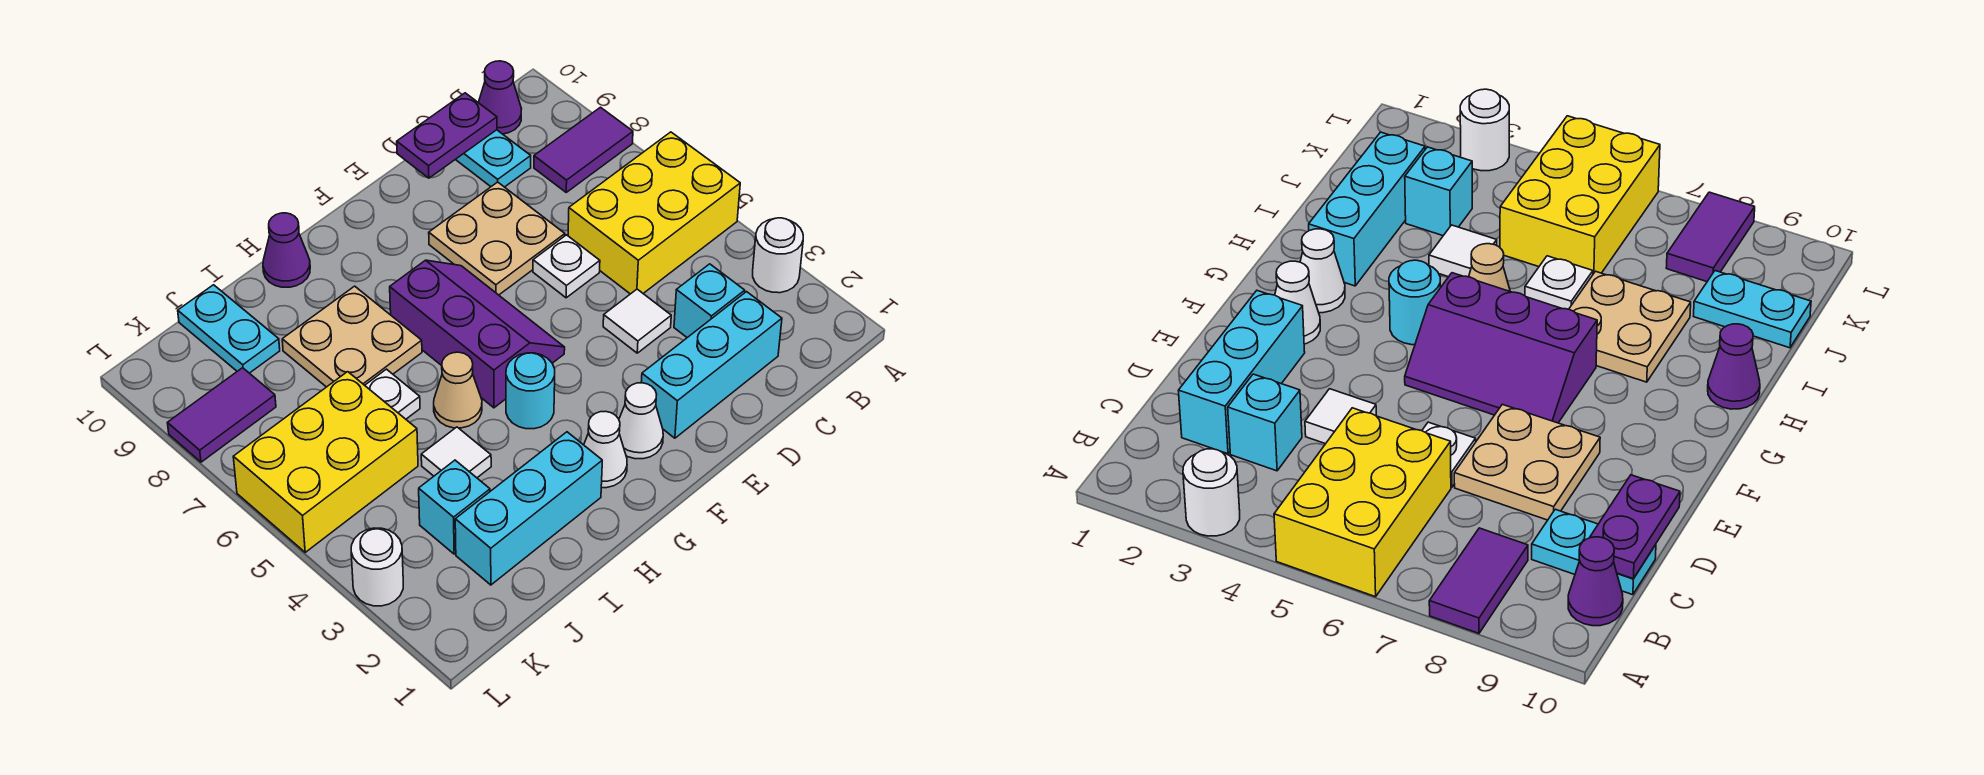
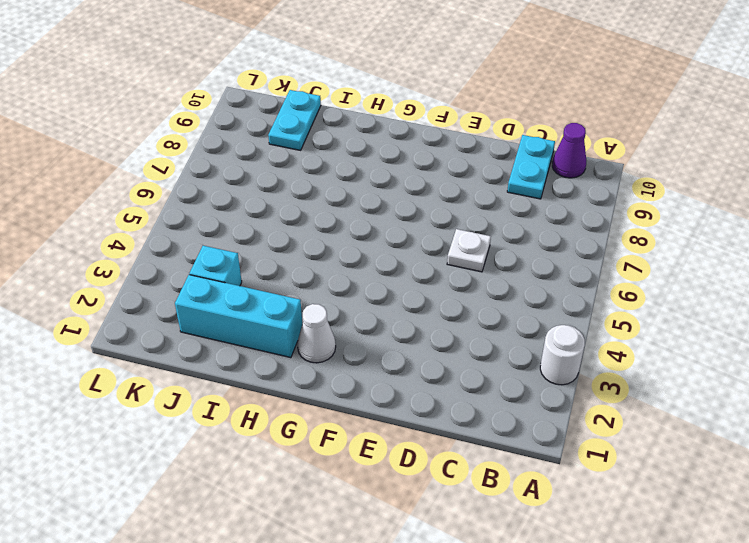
none -> yellow 2x3 brick [568,132,740,294]
none -> purple 1x2 tile [534,107,633,192]
none -> cyan 1x3 brick [641,292,782,438]

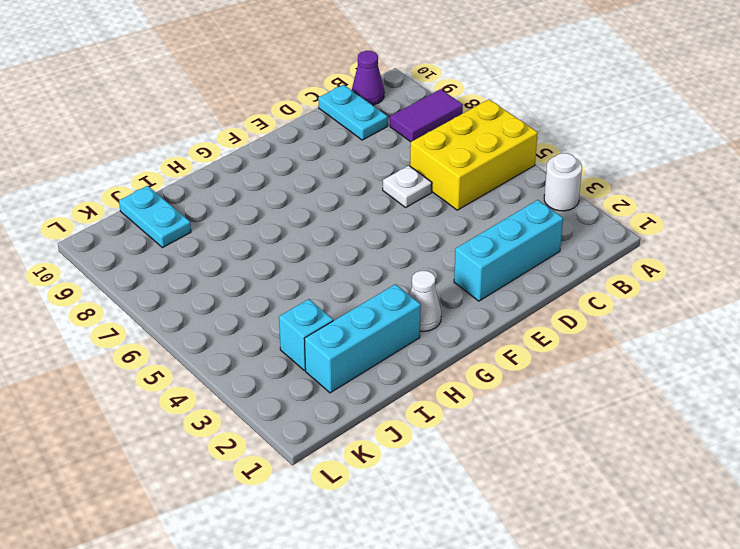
none -> cyan 1x1 brick [674,264,745,338]
none -> white 1x1 tile [603,289,671,353]
none -> tan 2x2 plate [429,182,565,295]

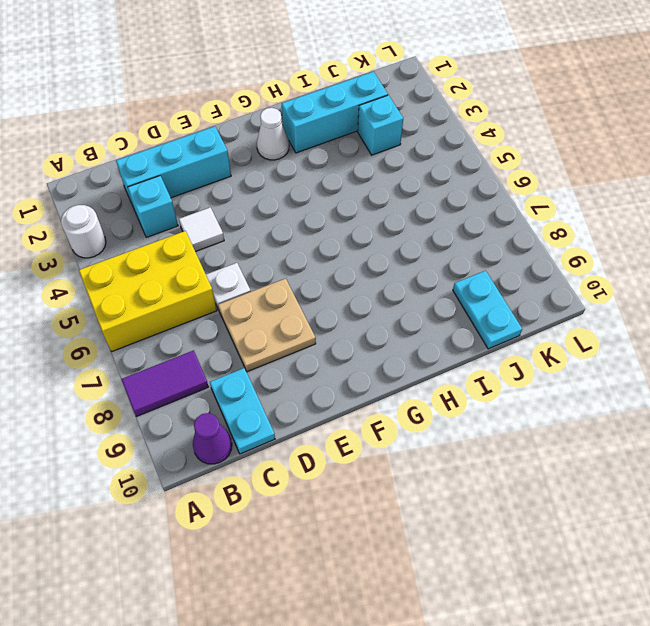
none -> white 1x1 cone [619,383,663,459]
none -> purple 2x3 slope [390,260,565,408]
none -> cyan 1x1 round brick [506,353,555,429]

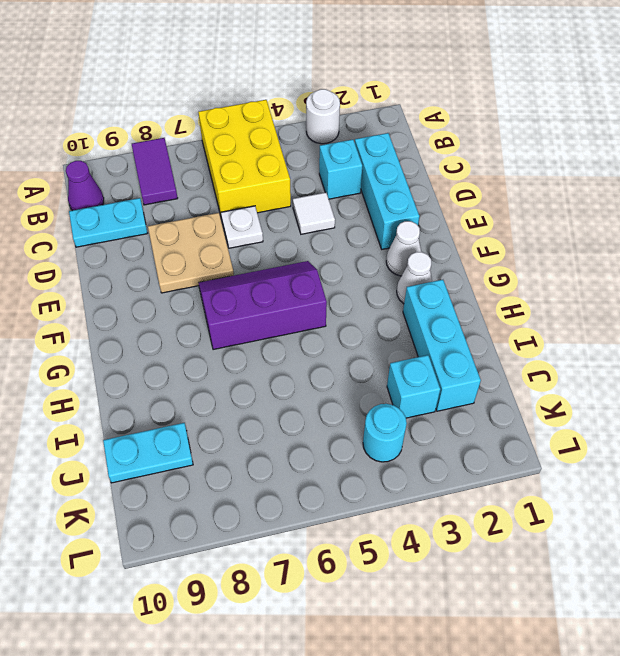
cyan 1x1 round brick [363,404,407,462] -> cyan 1x1 round brick moved to [506,353,555,429]
none -> tan 1x1 cone [434,352,482,428]
none -> tan 2x2 plate [282,286,422,387]
none -> purple 1x1 cone [263,213,310,287]

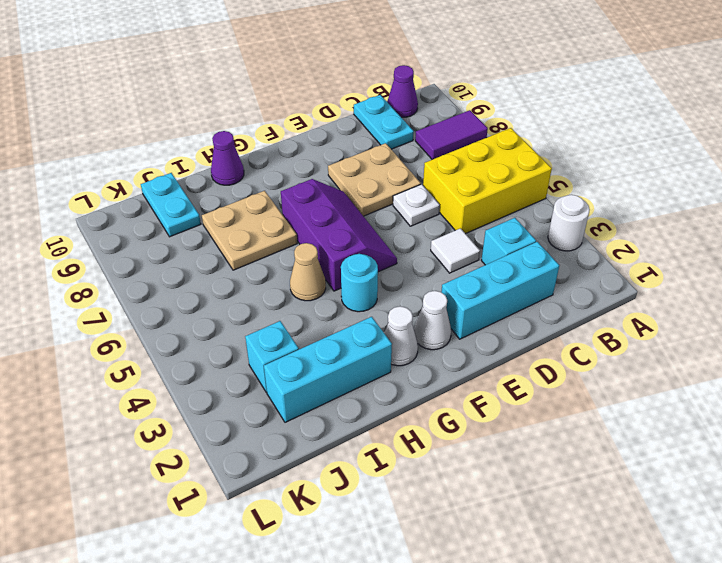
none -> white 1x1 tile [421,427,491,478]
none -> white 1x1 plate [365,369,420,419]
none -> yellow 2x3 brick [233,372,418,552]

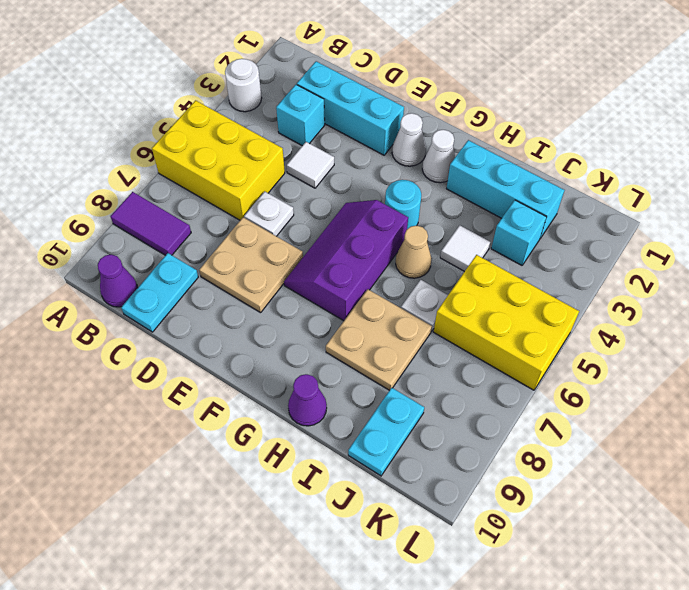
none -> purple 1x2 tile [168,368,276,462]
none -> white 1x1 round brick [351,528,403,606]
none -> purple 1x2 plate [397,93,497,178]

